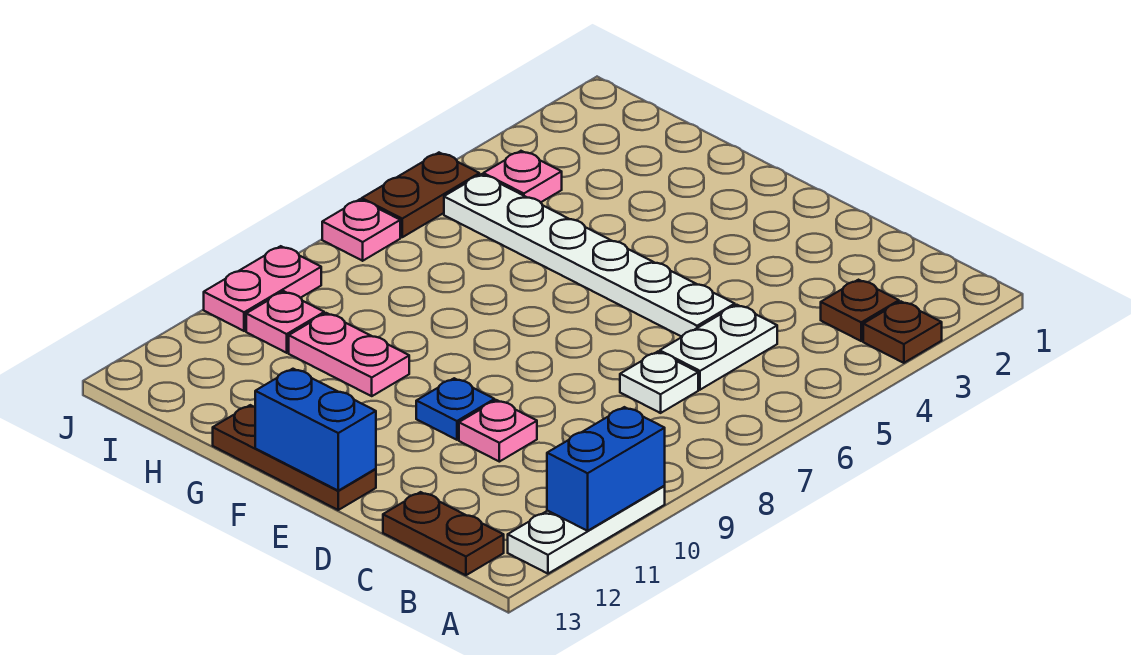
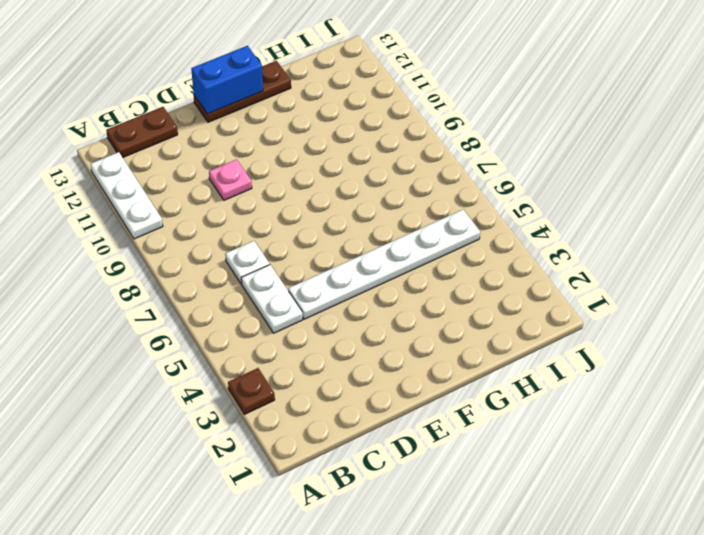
none -> brown 1x1 plate [821,280,899,341]
none -> blue 1x1 plate [416,378,495,440]
none -> pink 1x2 plate [289,313,409,396]

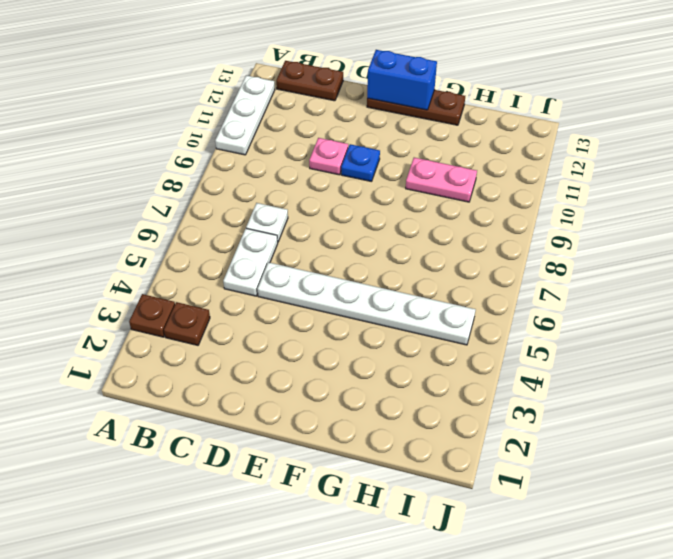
none -> pink 1x1 plate [483,151,562,202]
none -> pink 1x1 plate [246,291,324,353]
none -> brown 1x2 plate [362,153,479,237]

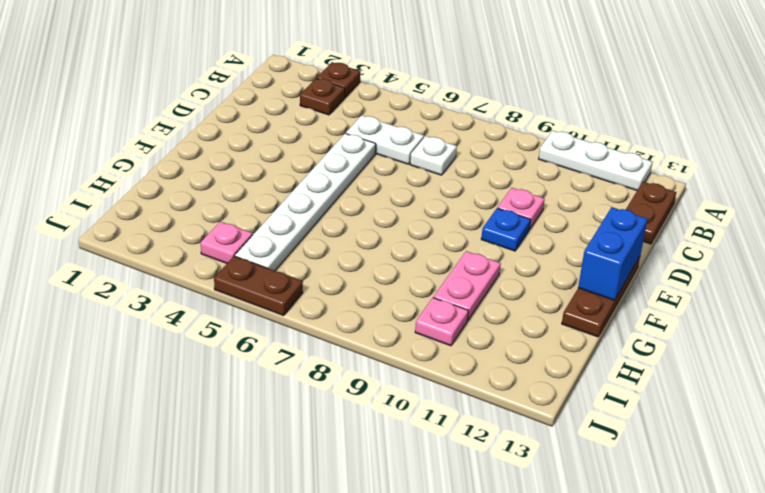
none -> pink 1x1 plate [322,199,400,261]
none -> pink 1x2 plate [204,246,321,331]
none -> blue 1x2 brick [547,407,665,531]

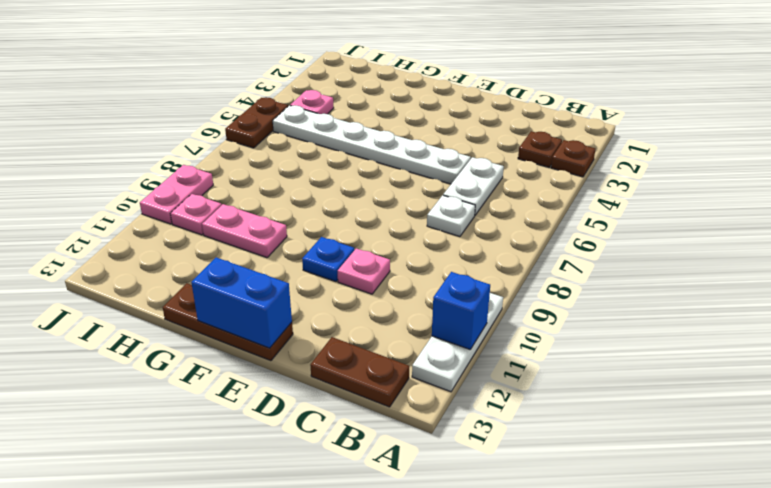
blue 1x1 brick [432,272,490,349] -> blue 1x2 brick [547,407,665,531]
none -> pink 1x1 plate [322,199,400,261]

